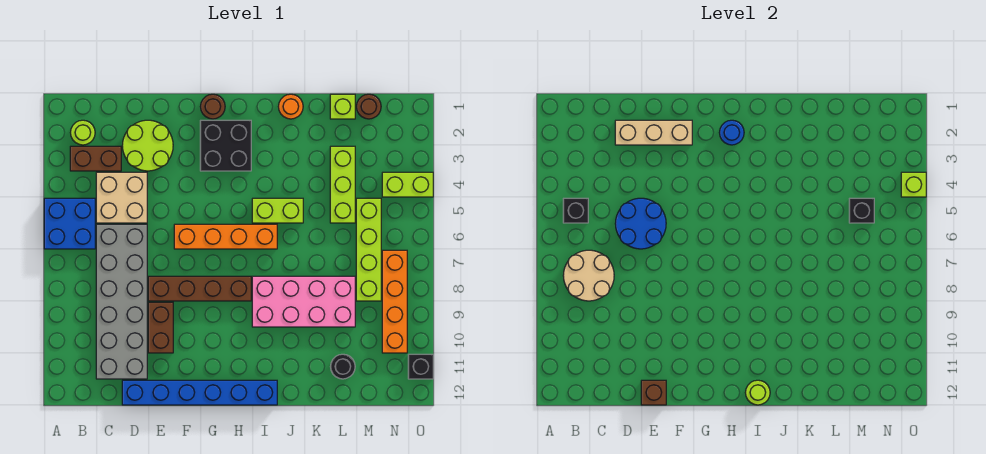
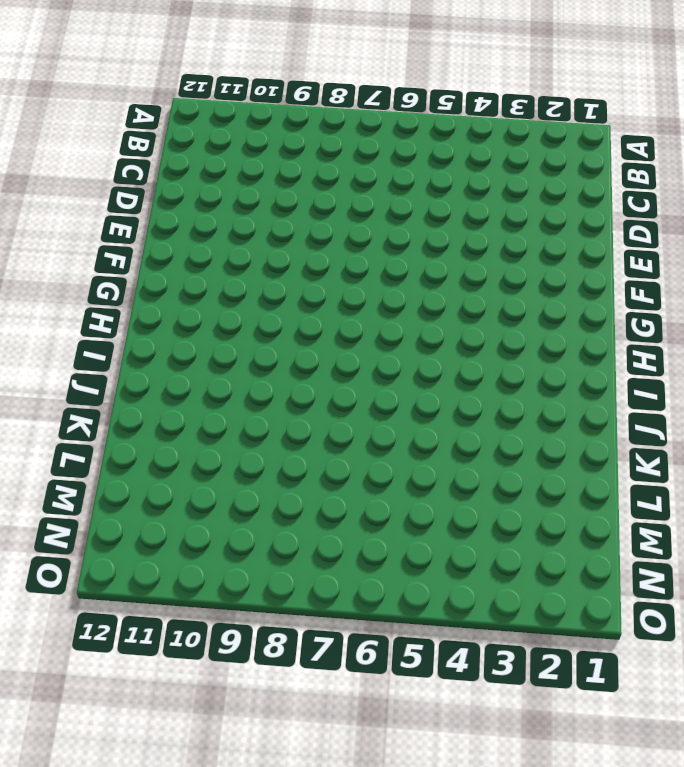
none -> blue 2x2 brick [44,198,95,249]
none -> lime 1x1 round brick [70,120,95,145]
none -> brown 1x2 brick [70,146,121,171]
none -> tan 2x2 brick [96,172,147,223]

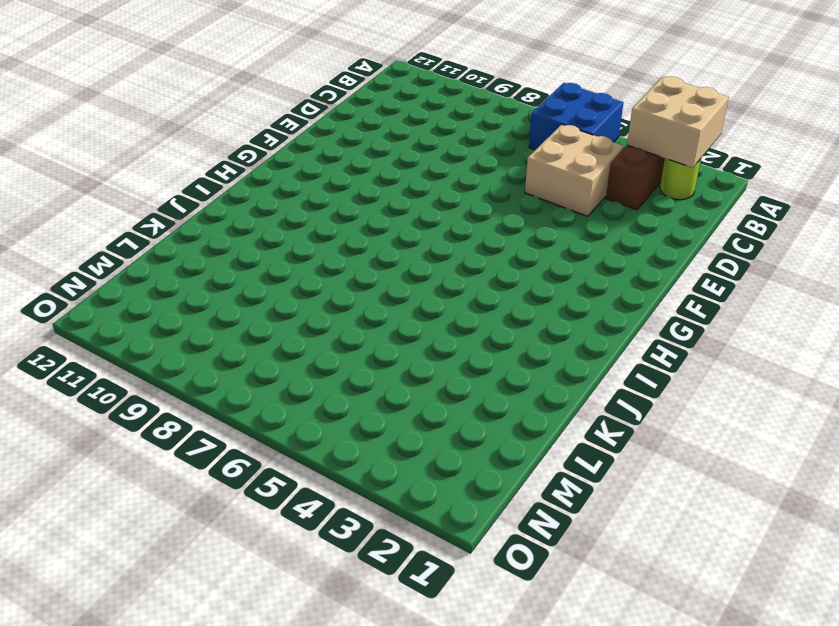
tan 2x2 brick [627,76,729,168] -> none
none -> grey 2x6 brick [96,224,147,379]
none -> lime 2x2 round brick [122,120,173,171]
none -> blue 1x6 brick [122,380,277,405]
none -> brown 1x4 brick [148,276,251,301]

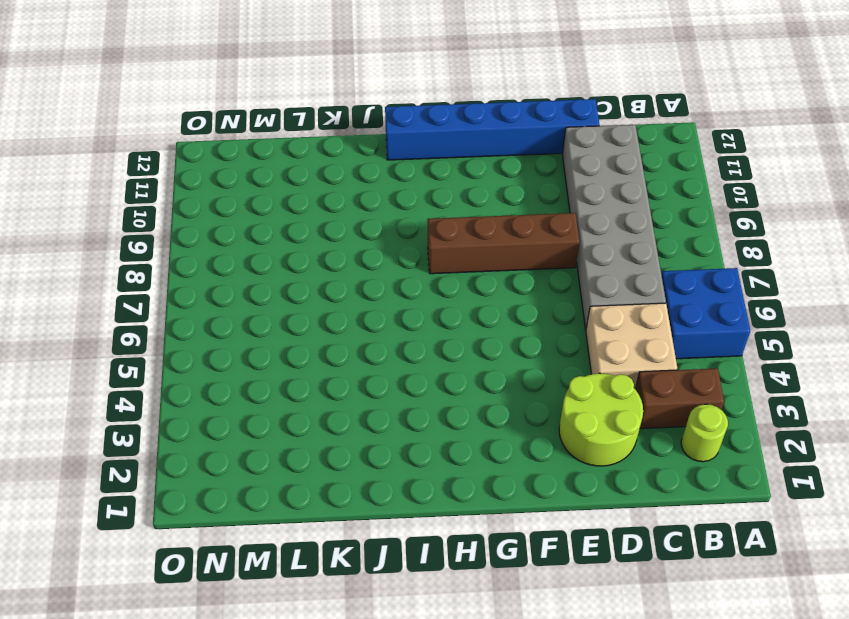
none -> brown 1x2 brick [148,302,173,353]
none -> orange 1x4 brick [174,224,277,249]
none -> brown 1x1 round brick [200,94,225,119]
none -> black 2x2 brick [200,120,251,171]

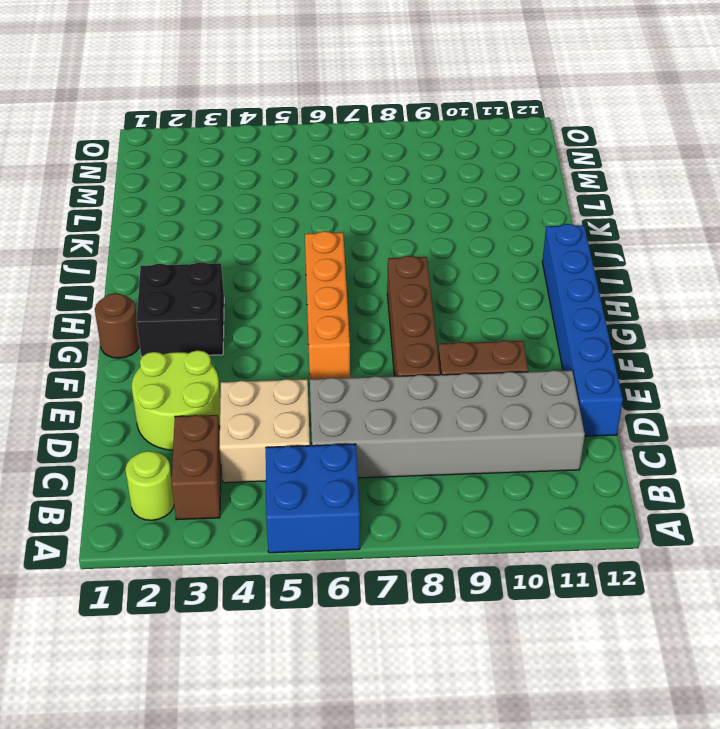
none -> lime 1x2 brick [252,198,303,223]
none -> pink 2x4 brick [252,276,355,327]
none -> orange 1x1 round brick [278,94,303,119]
none -> lime 1x1 brick [330,94,355,119]

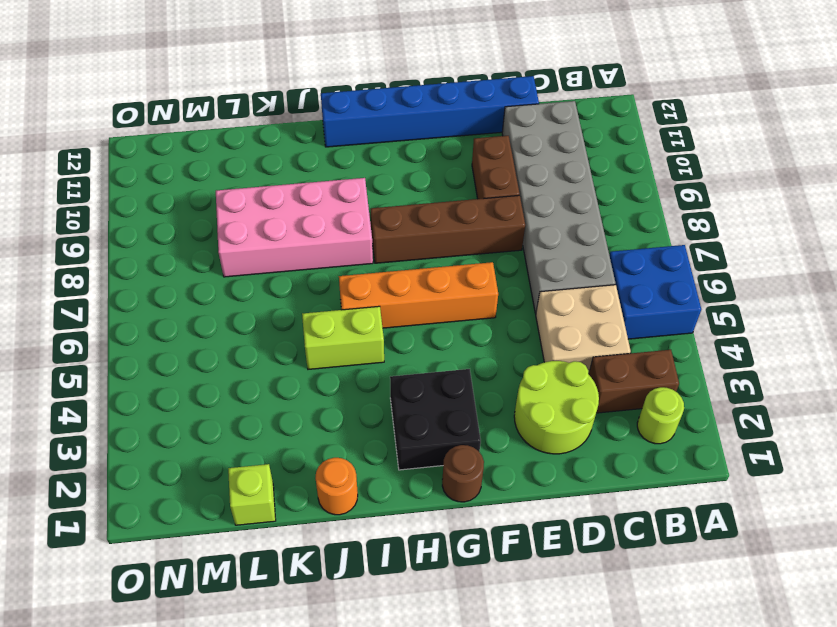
none -> lime 1x3 brick [330,146,355,223]
none -> black 1x1 round brick [330,354,355,379]
none -> brown 1x1 round brick [356,94,381,119]
none -> lime 1x4 brick [356,198,381,301]

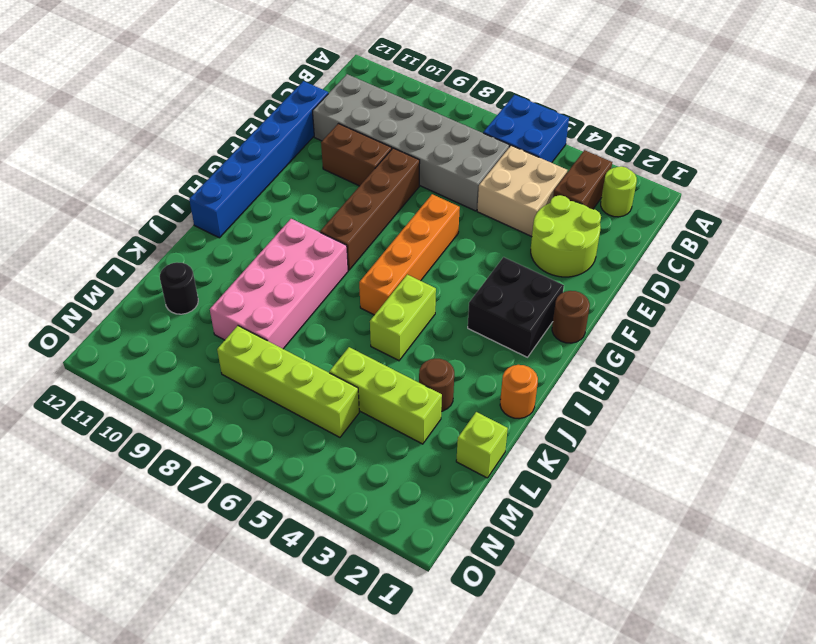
brown 1x1 round brick [419,359,454,411] -> brown 1x1 round brick moved to [356,94,381,119]
none -> lime 1x2 brick [382,172,433,197]
none -> orange 1x4 brick [382,250,407,353]
none -> black 1x1 brick [408,354,433,379]
none -> black 1x1 brick [563,198,588,223]

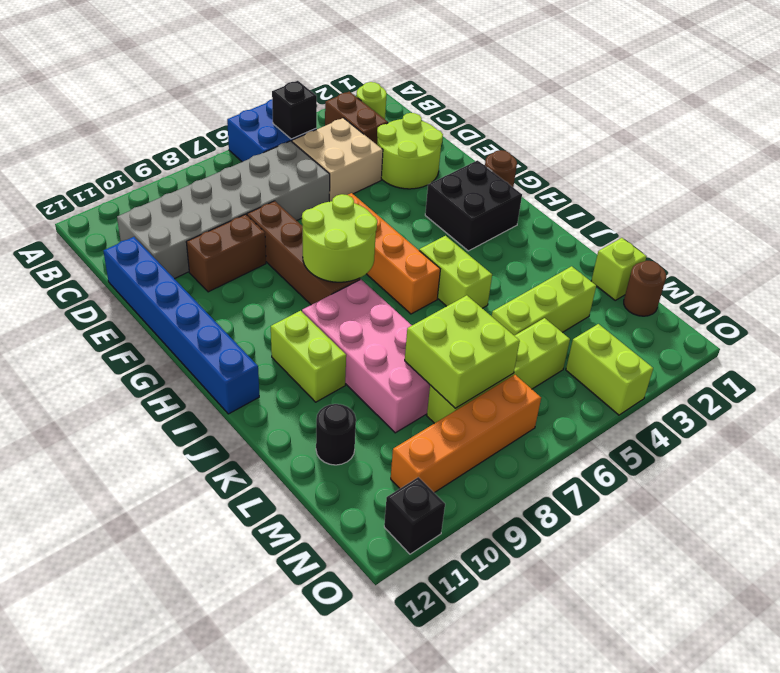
lime 2x2 round brick [302,194,377,282] -> none
lime 1x2 brick [271,311,346,402] -> none
lime 2x2 brick [405,295,520,408] -> none
none -> orange 1x1 round brick [278,94,303,119]
none -> tan 2x2 round brick [563,250,614,301]
none -> tan 1x3 brick [615,120,692,145]
none -> blue 2x2 round brick [615,198,666,249]

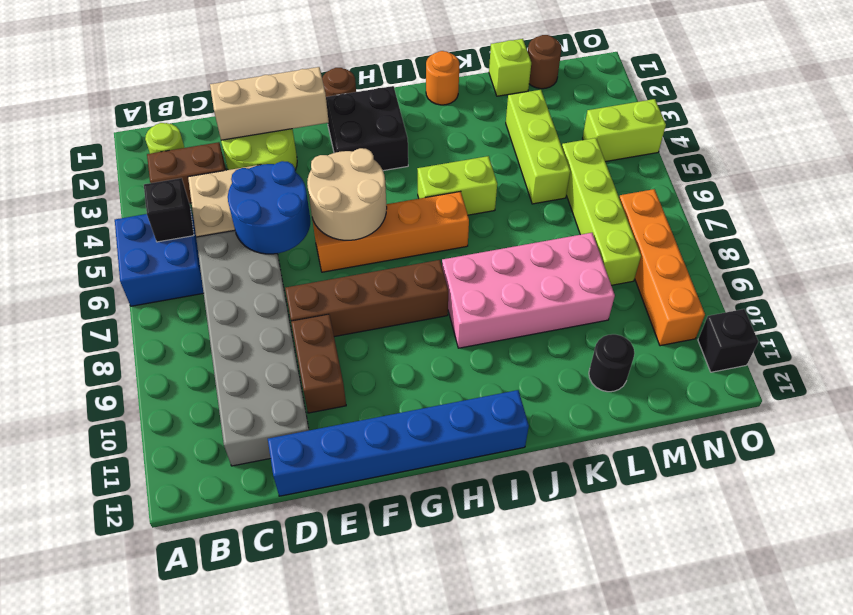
tan 2x2 round brick [307,148,387,240] -> tan 2x2 round brick moved to [563,250,614,301]
none -> brown 1x1 brick [641,380,666,405]
none -> blue 1x1 round brick [719,120,744,145]
none -> lime 1x1 round brick [745,380,770,405]
none -> black 1x1 brick [849,198,874,223]

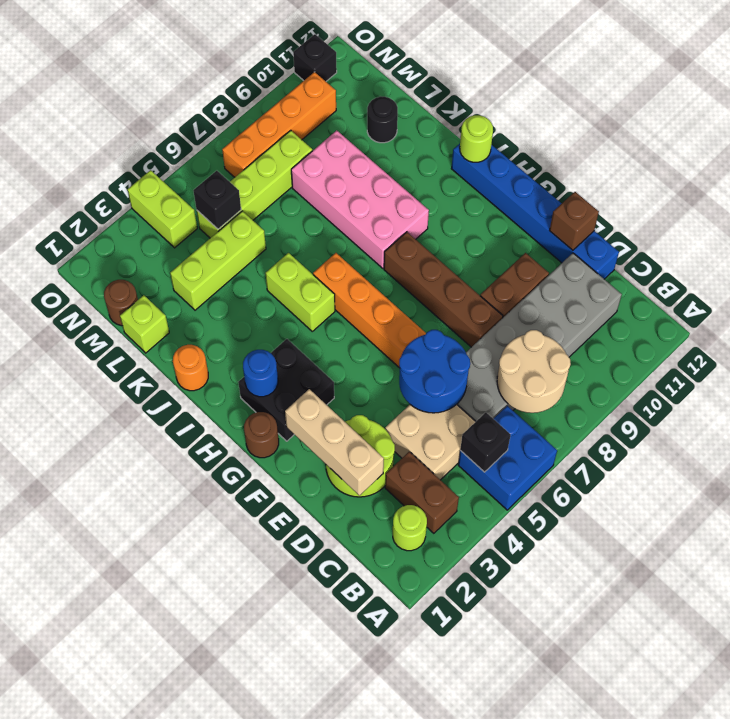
none -> lime 1x1 brick [901,172,926,197]

